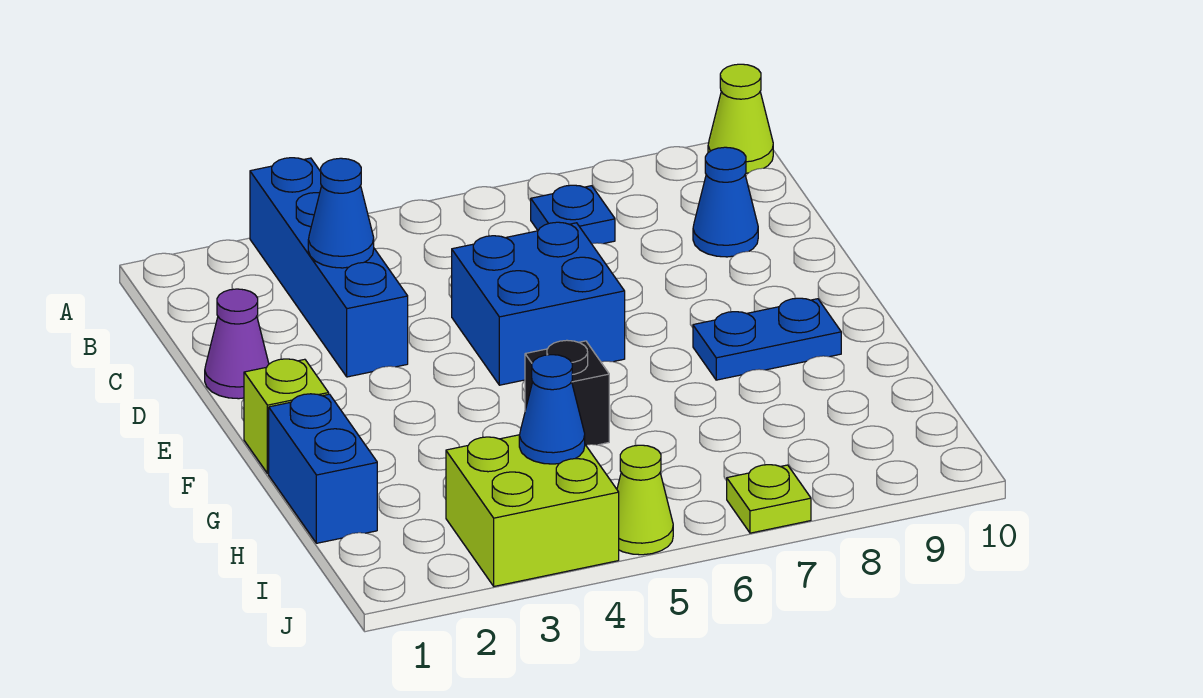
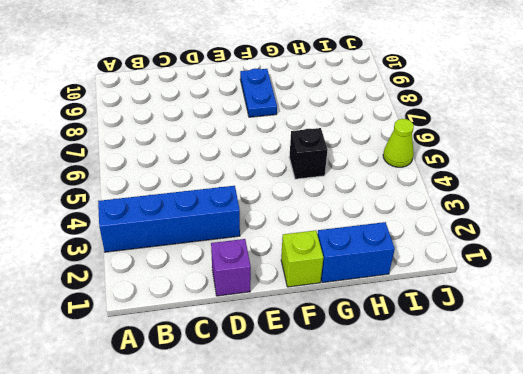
purple 1x1 brick [211,239,251,296] -> purple 1x1 cone [205,289,269,399]
none -> lime 1x1 cone [708,64,773,173]
none -> blue 1x1 plate [531,185,615,244]
none -> blue 1x1 cone [693,147,758,257]

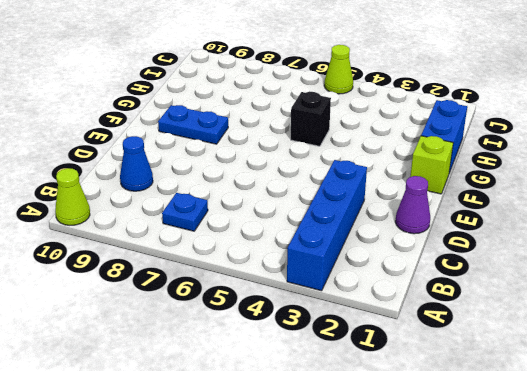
none -> blue 2x2 brick [452,222,625,385]
none -> lime 2x2 brick [446,435,619,586]
none -> lime 1x1 plate [727,465,811,533]

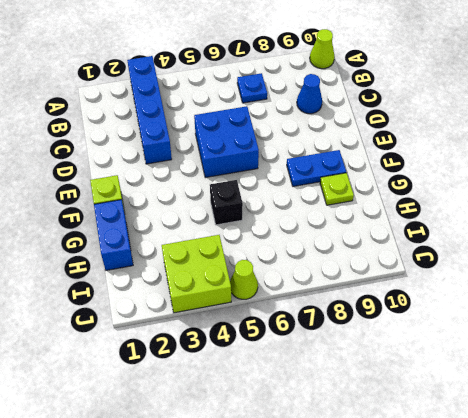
lime 1x1 plate [320,173,354,205] -> lime 1x1 plate moved to [727,465,811,533]
none -> purple 1x1 cone [205,289,269,399]
none -> blue 1x1 cone [308,158,374,268]
none -> blue 1x1 cone [519,355,585,464]

